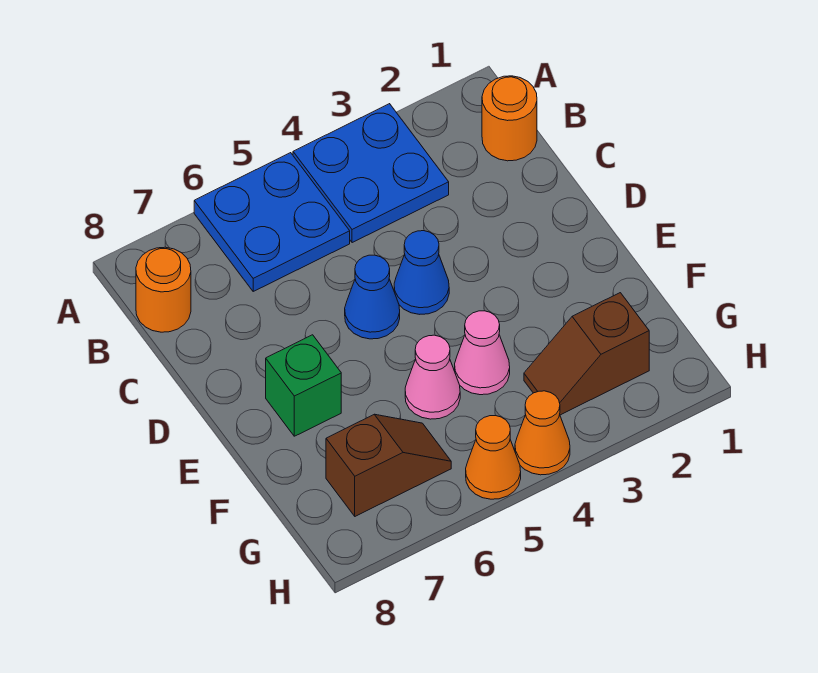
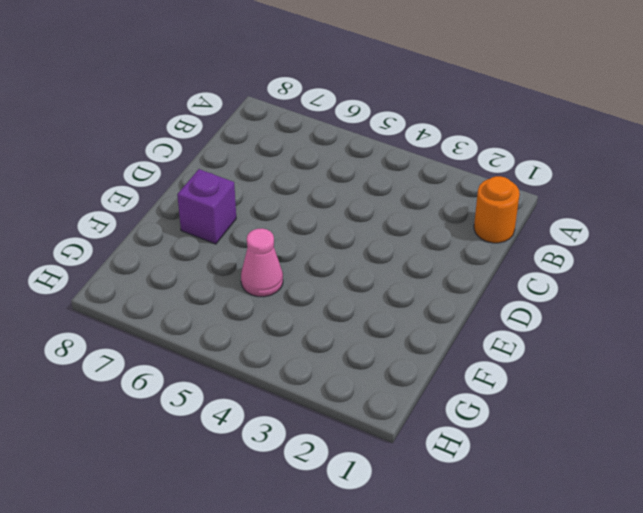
purple 1x1 brick [177,169,236,244] -> green 1x1 brick [266,335,341,436]
none -> blue 2x2 plate [293,104,449,243]
none -> blue 2x2 plate [194,153,350,291]
none -> orange 1x1 round brick [136,247,191,332]

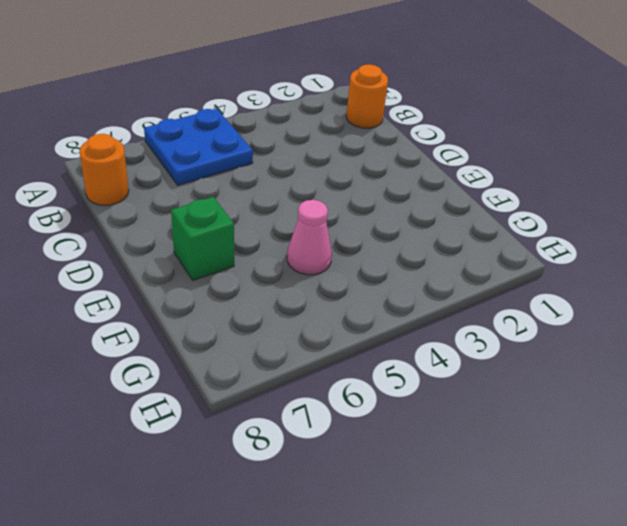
none -> blue 2x2 plate [293,104,449,243]
none -> blue 1x1 cone [394,231,449,314]
none -> blue 1x1 cone [345,255,400,339]

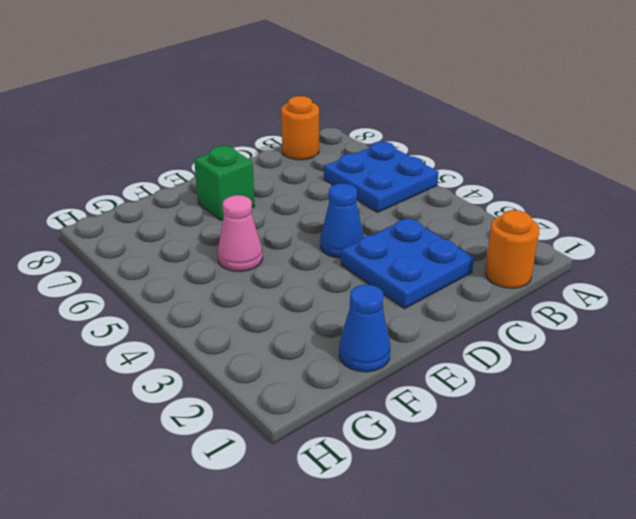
blue 2x2 plate [341,218,474,309] -> blue 2x2 plate moved to [293,104,449,243]
blue 1x1 cone [339,285,390,372] -> blue 1x1 cone moved to [345,255,400,339]
none -> pink 1x1 cone [455,311,510,395]
none -> brown 1x2 slope [524,293,649,415]
none -> brown 1x2 slope [326,414,451,516]

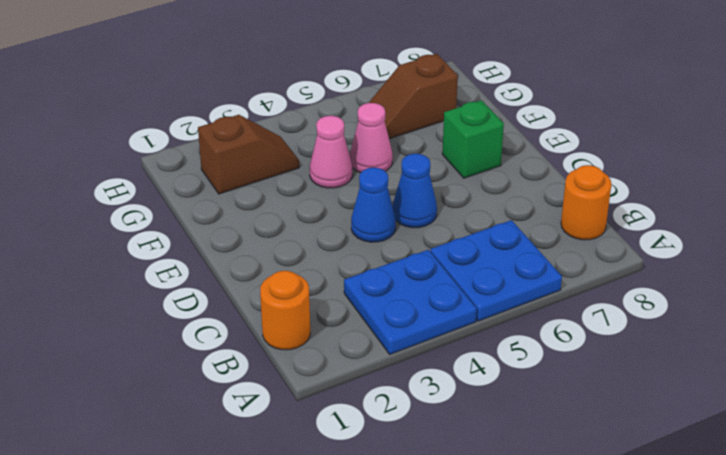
none -> orange 1x1 cone [515,391,570,475]
none -> orange 1x1 cone [466,416,521,499]

